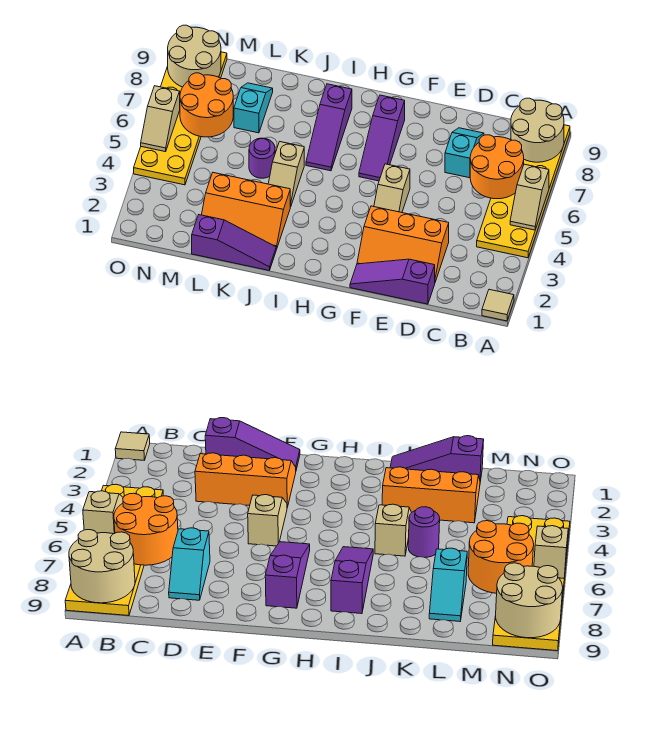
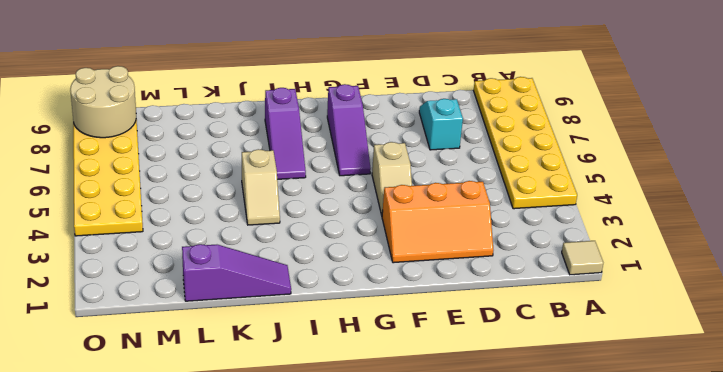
none -> purple 1x3 slope [350,259,435,304]
none -> orange 2x3 slope [202,173,290,249]
none -> purple 1x1 round brick [249,138,275,178]

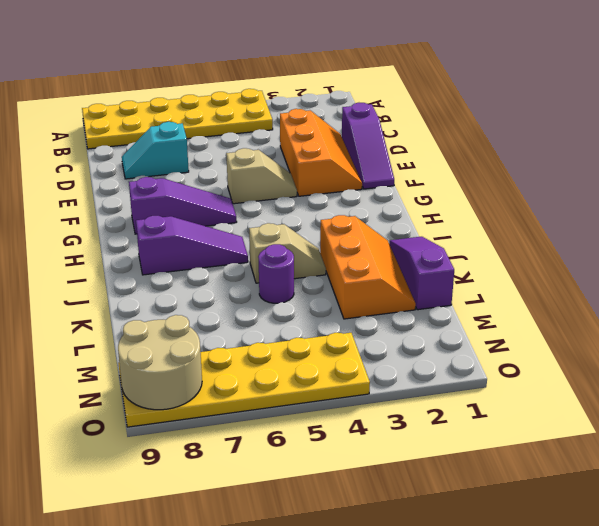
none -> tan 1x1 tile [482,289,514,321]
none -> cyan 1x2 slope [234,83,273,133]
none -> tan 1x2 slope [510,164,549,230]

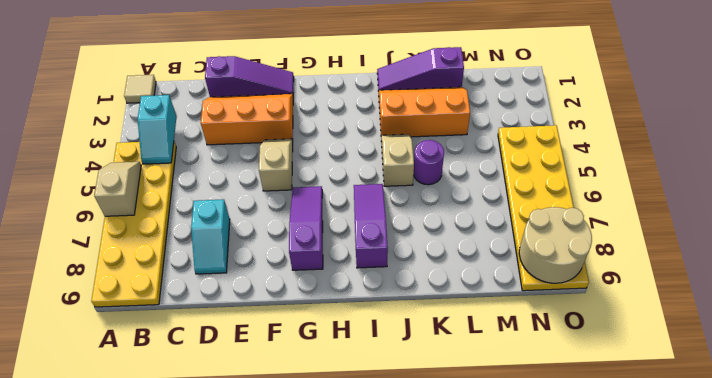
cyan 1x2 slope [138,95,176,164] -> cyan 1x2 slope moved to [234,83,273,133]
none -> tan 2x2 round brick [511,98,564,162]
none -> orange 2x2 round brick [470,135,524,199]
none -> orange 2x2 round brick [180,73,233,137]

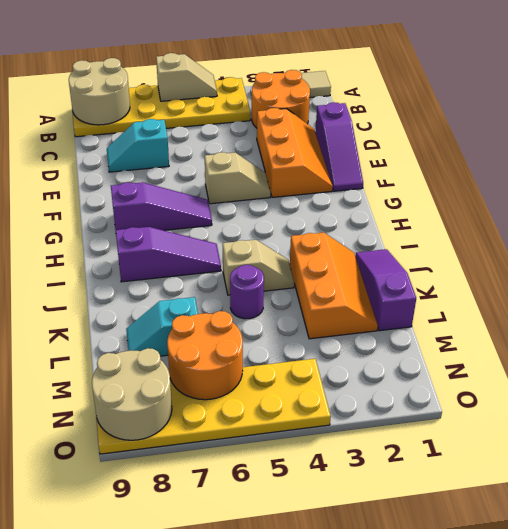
orange 2x2 round brick [252,70,310,128] -> orange 2x2 round brick moved to [470,135,524,199]
none -> tan 1x2 slope [141,86,180,152]

